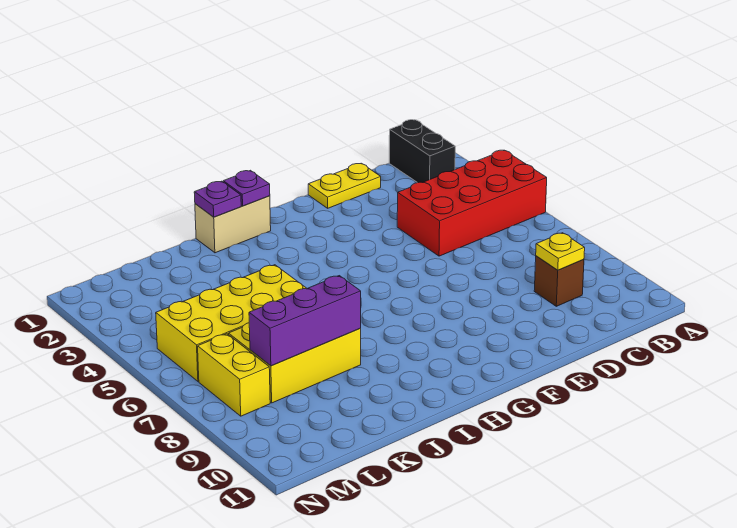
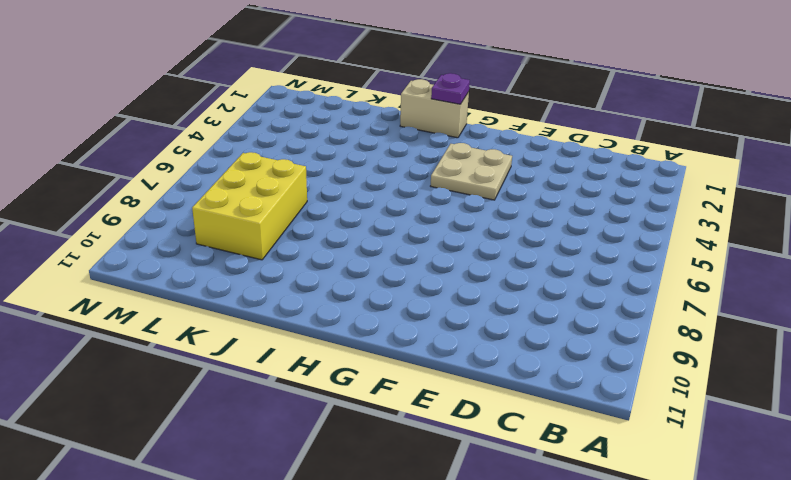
tan 2x2 plate [431,143,512,200] -> none
yellow 2x3 brick [192,152,307,260] -> yellow 2x3 brick turned to [229,323,361,403]
none -> red 2x4 brick [397,150,547,256]
none -> black 1x2 brick [389,120,455,183]
none -> brown 1x1 brick [534,256,584,306]

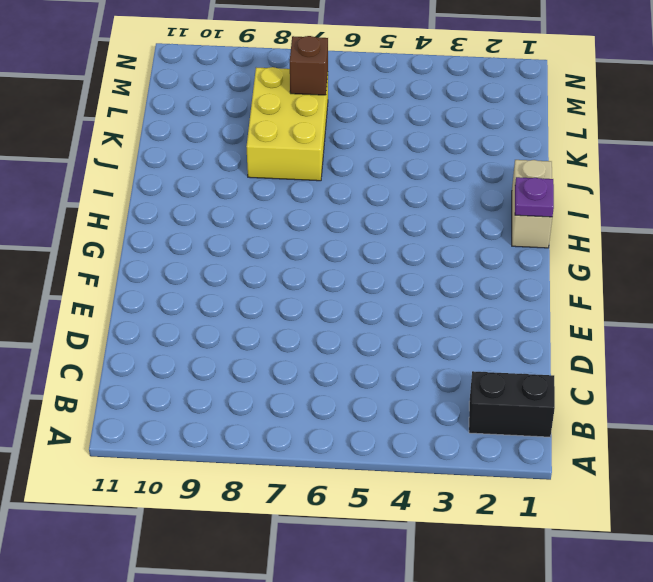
brown 1x1 brick [290,36,328,95] -> brown 1x1 brick moved to [534,256,584,306]
none -> red 2x4 brick [397,150,547,256]
none -> yellow 1x2 plate [308,164,381,208]
none -> yellow 2x4 brick [156,265,307,381]

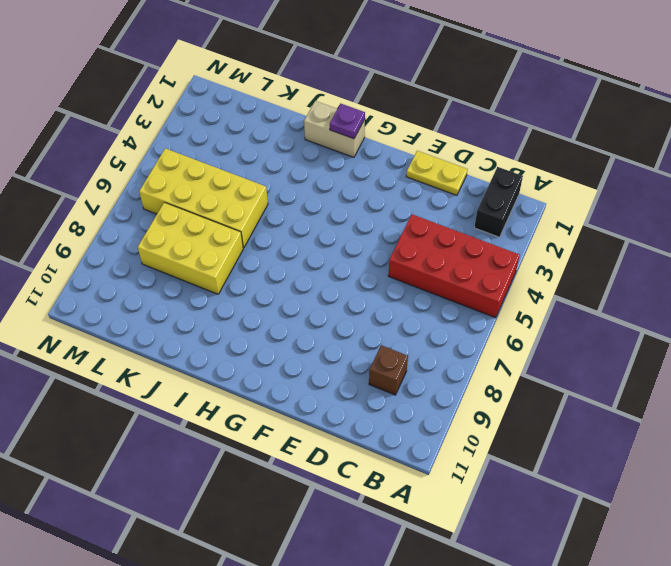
none -> yellow 1x2 brick [198,334,270,416]
none -> yellow 1x1 plate [536,233,585,270]
none -> purple 1x1 plate [194,181,241,217]

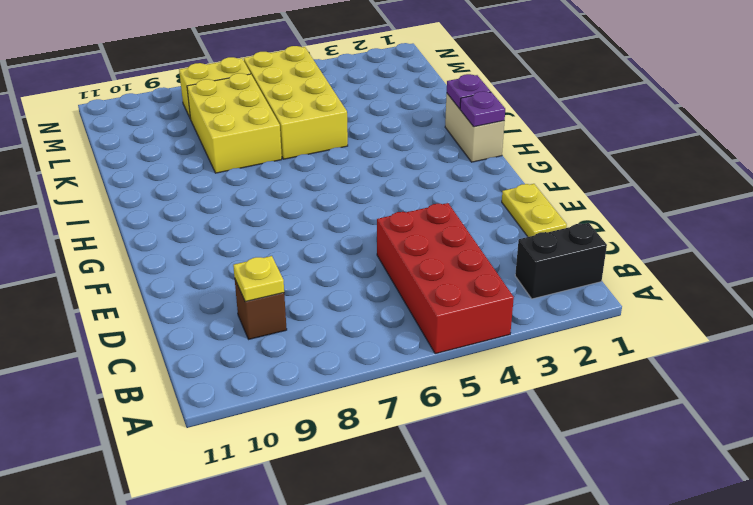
none -> purple 1x3 brick [249,276,361,366]

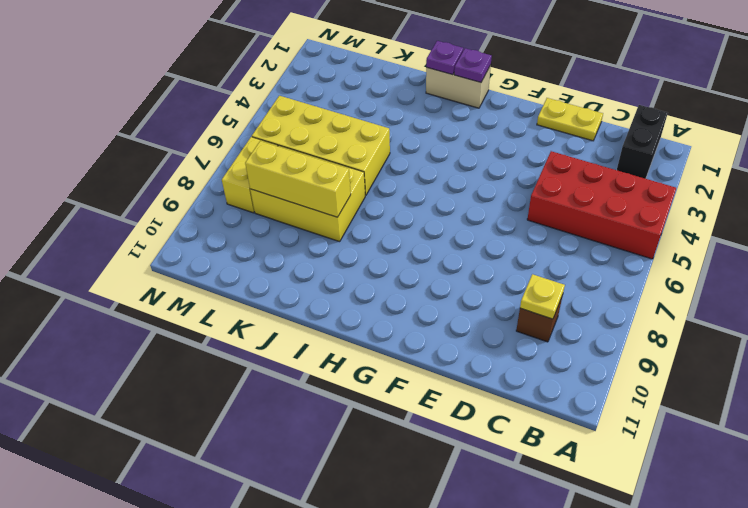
yellow 1x3 brick [245,141,351,217] -> purple 1x3 brick [249,276,361,366]

